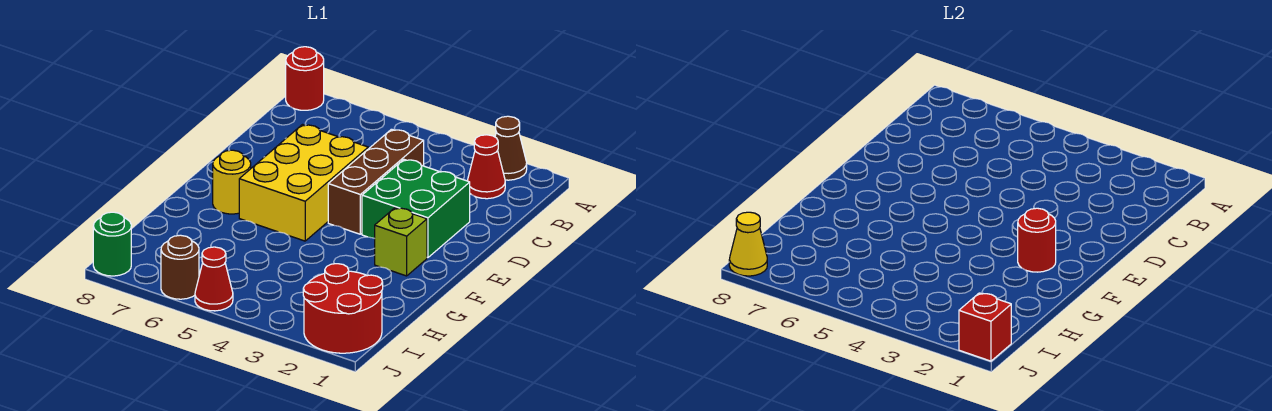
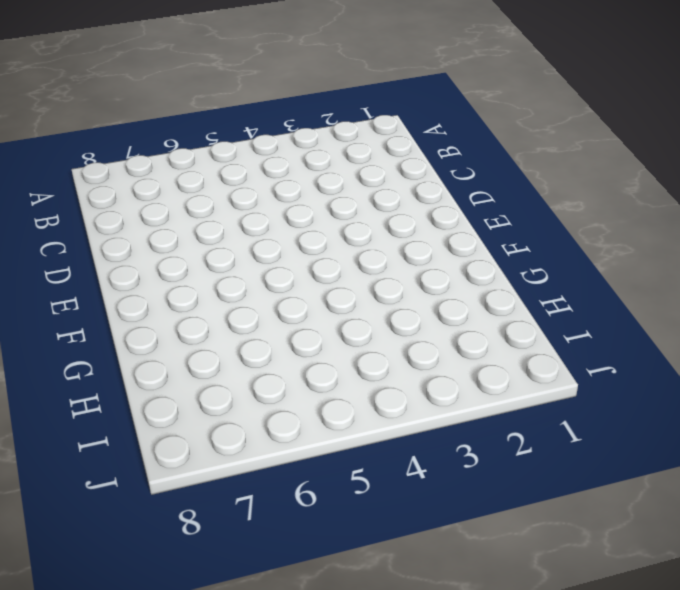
none -> brown 1x1 cone [495,116,527,180]
none -> red 1x1 round brick [286,47,324,110]
none -> red 1x1 cone [468,135,505,199]

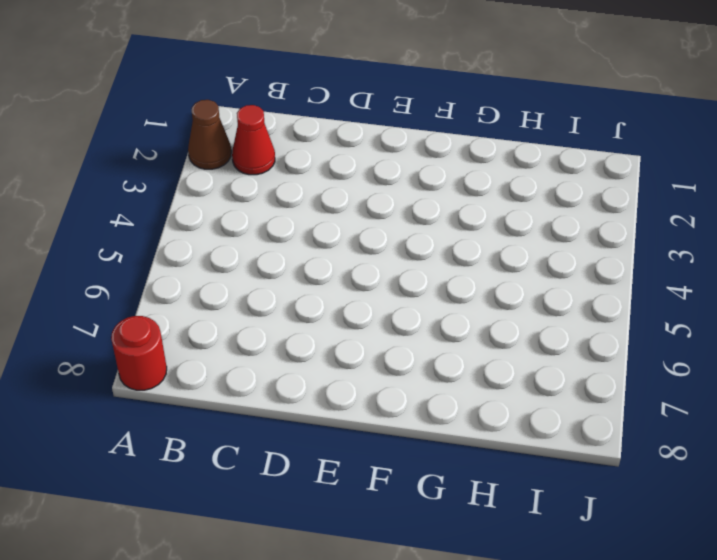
none -> brown 1x3 brick [328,129,424,234]
none -> green 2x2 brick [362,160,470,258]
none -> yellow 2x3 brick [239,125,368,241]

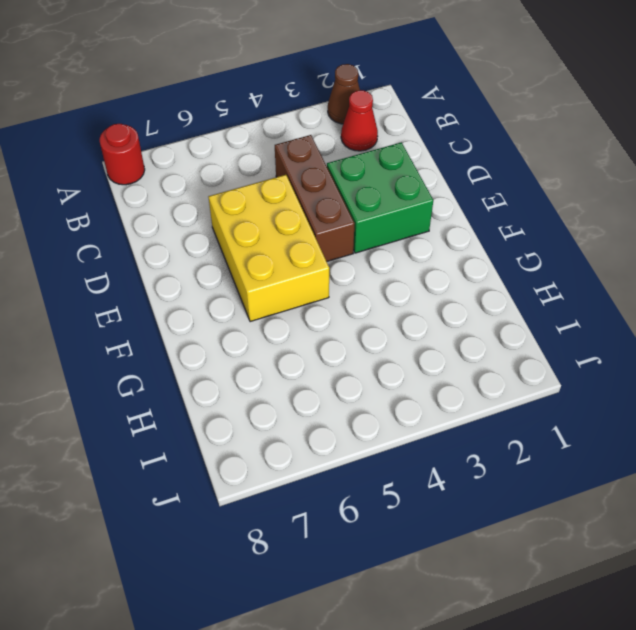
none -> lime 1x1 brick [375,208,427,276]
none -> yellow 1x1 round brick [213,150,251,214]
none -> red 2x2 round brick [303,264,383,353]

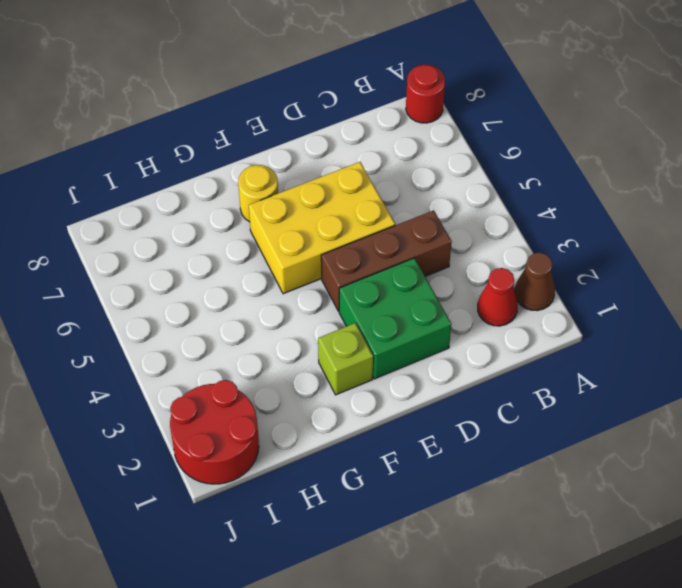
none -> red 1x1 cone [195,247,233,311]
none -> brown 1x1 round brick [161,235,199,299]
none -> green 1x1 round brick [93,212,131,276]

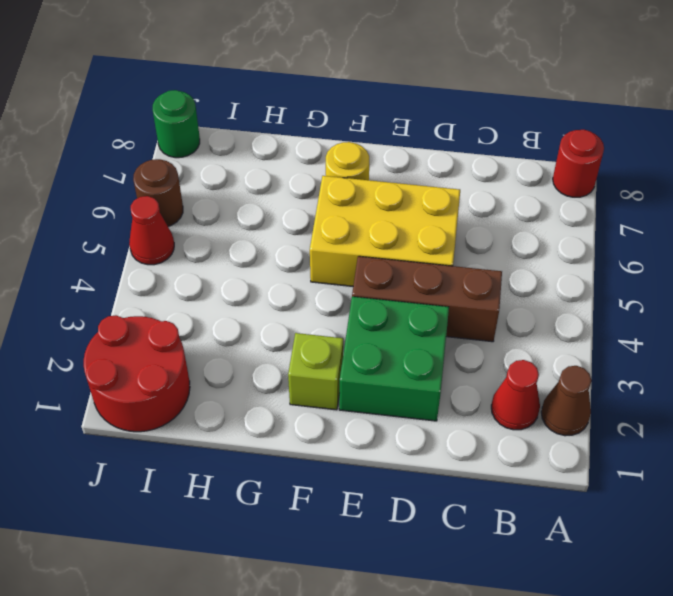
none -> red 1x1 round brick [1018,208,1056,272]
none -> red 1x1 brick [959,293,1011,361]
none -> yellow 1x1 cone [729,212,767,276]

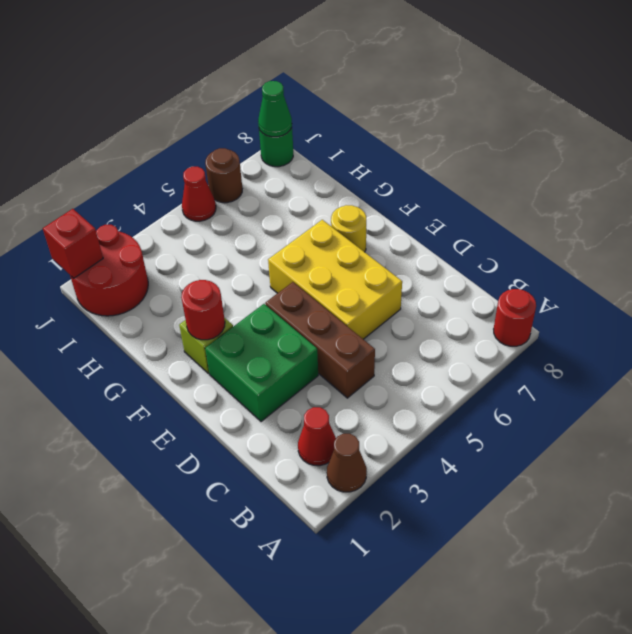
green 1x1 cone [258,81,292,137] -> yellow 1x1 cone [729,212,767,276]

